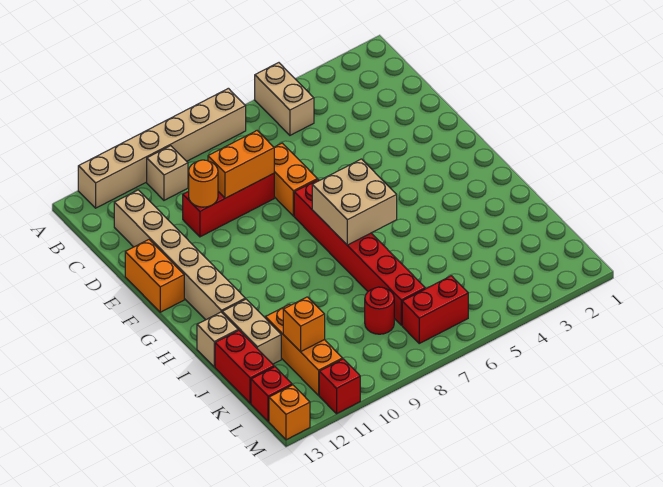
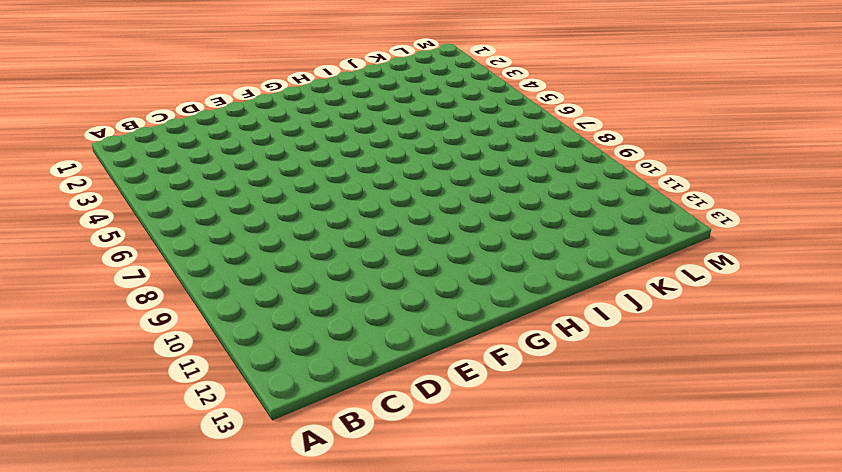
none -> tan 1x2 brick [255,63,314,135]
none -> tan 1x6 brick [78,88,246,208]
none -> tan 1x1 brick [147,146,188,200]

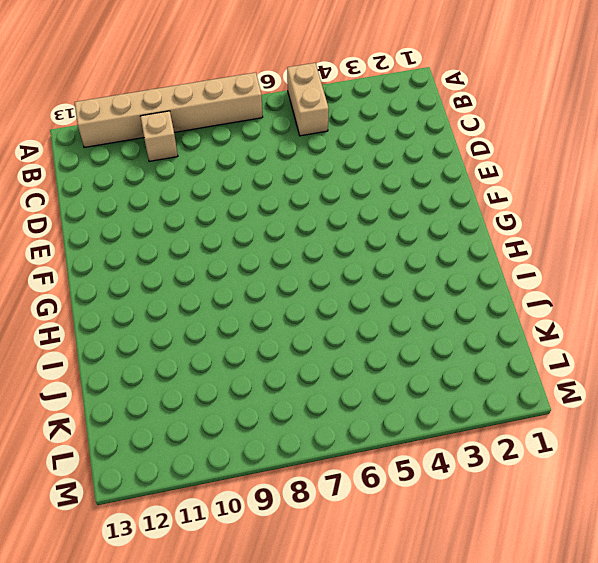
none -> tan 1x6 brick [114,190,245,320]
none -> orange 1x2 brick [274,143,317,216]
none -> red 1x3 brick [183,174,274,237]

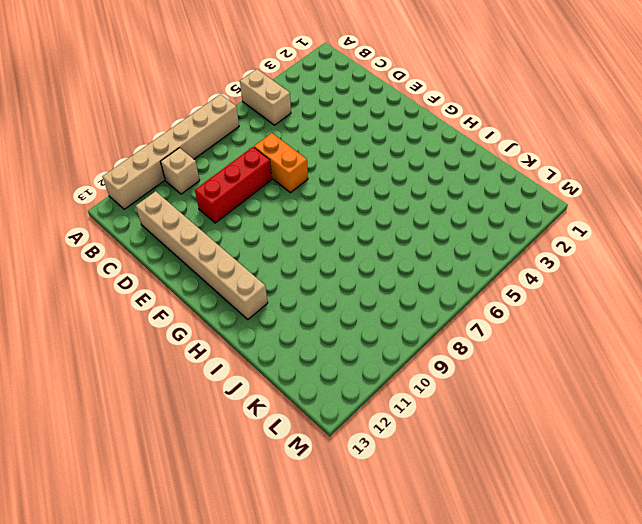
none -> orange 1x2 brick [125,240,184,312]
none -> red 1x6 brick [294,180,425,325]
none -> tan 1x2 brick [222,299,281,364]

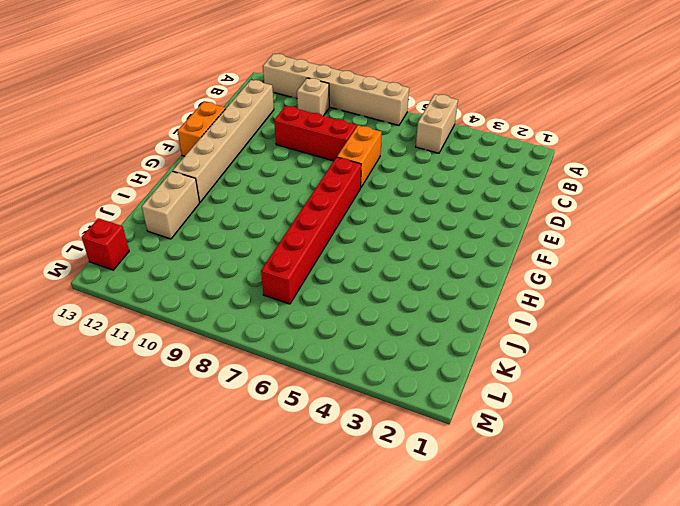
none -> tan 1x1 brick [197,312,238,367]
none -> orange 1x3 brick [265,304,343,395]
none -> red 1x2 brick [215,330,274,403]

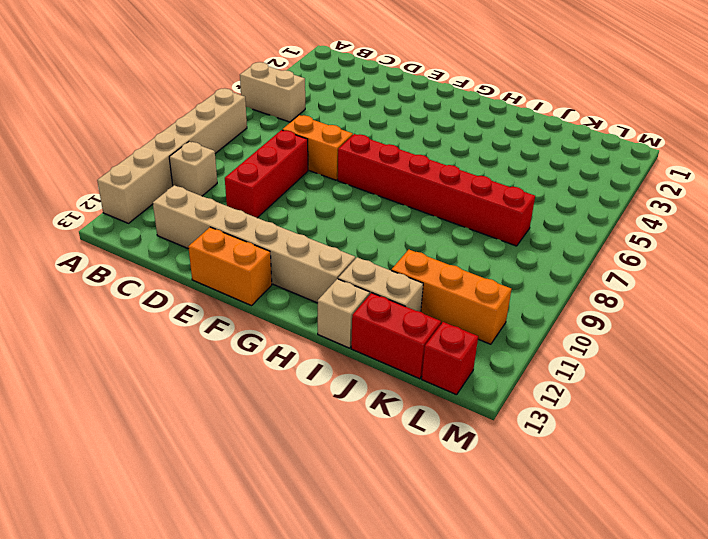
none -> red 1x1 round brick [365,287,394,334]
none -> red 1x2 brick [402,276,468,343]
none -> red 1x1 brick [319,359,360,414]

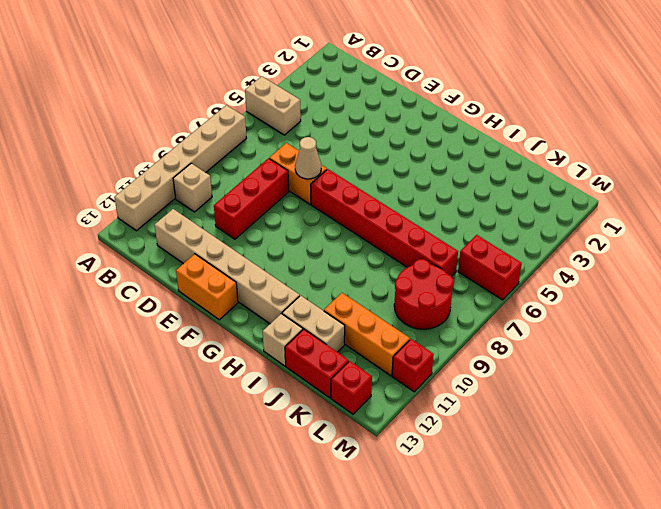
tan 1x1 cone [295,137,321,179] -> none
red 2x2 round brick [394,259,454,329] -> red 1x1 round brick [365,287,394,334]
red 1x2 brick [458,235,522,300] -> red 1x2 brick turned to [402,276,468,343]
none -> orange 1x1 brick [269,385,310,440]
none -> orange 1x2 brick [208,131,274,198]
none -> orange 1x1 round brick [189,160,218,207]

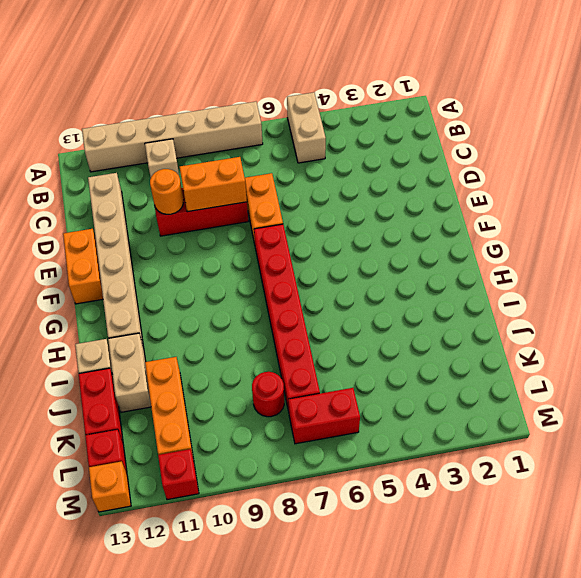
none -> tan 2x2 brick [312,159,397,245]
none -> orange 1x1 brick [283,297,325,352]

